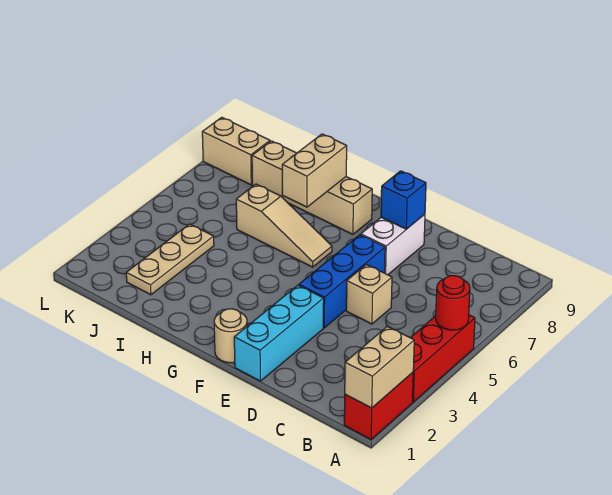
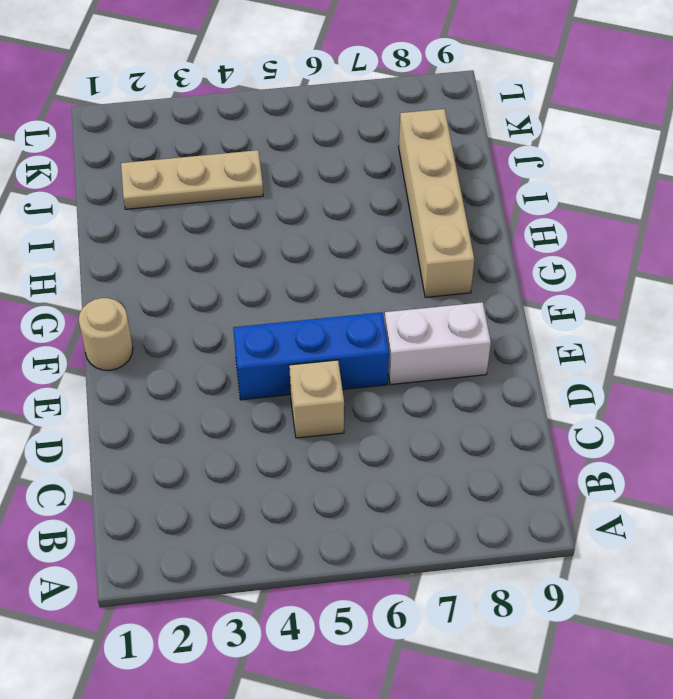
none -> red 1x2 brick [344,372,413,439]
none -> red 1x3 brick [411,315,475,402]
none -> cyan 1x3 brick [234,285,324,381]

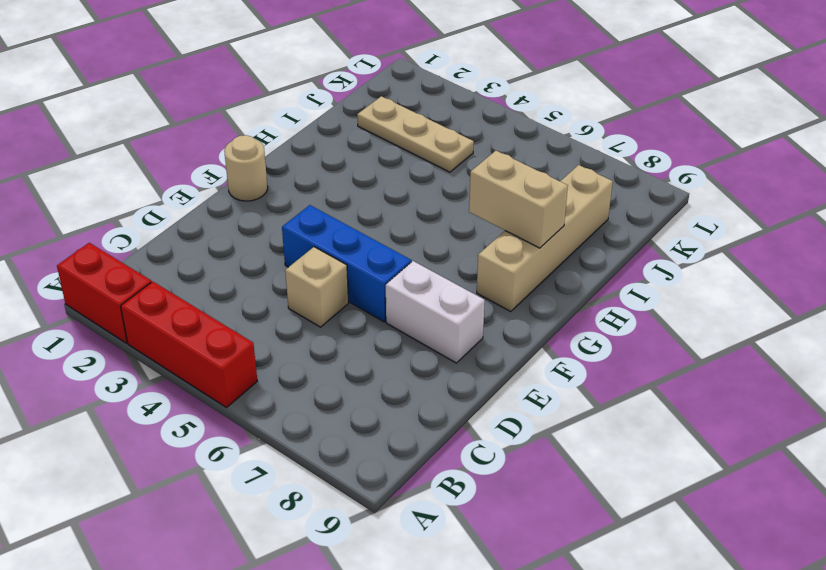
none -> cyan 1x3 brick [234,285,324,381]
none -> tan 1x3 slope [236,184,332,267]
none -> tan 1x2 brick [202,117,270,185]

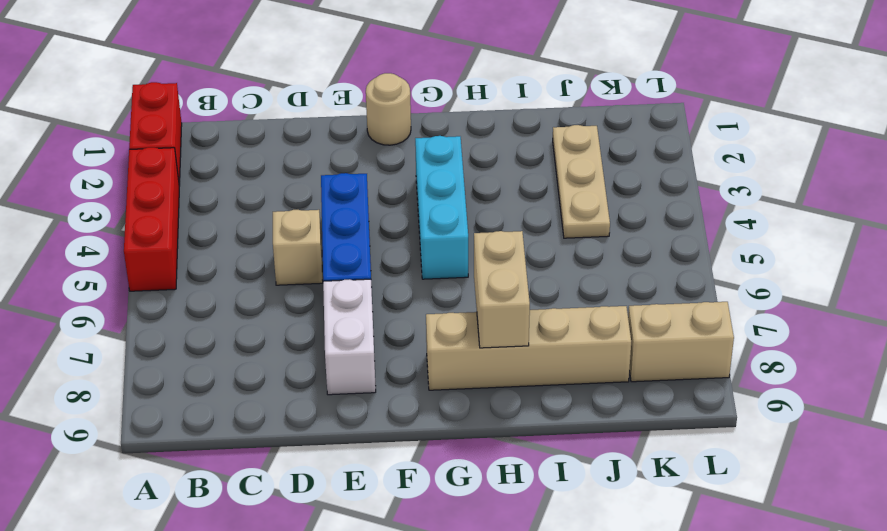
cyan 1x3 brick [415,136,468,279] -> cyan 1x3 brick moved to [234,285,324,381]
none -> tan 1x3 slope [236,184,332,267]
none -> tan 1x2 brick [345,326,414,408]
none -> red 1x1 round brick [436,276,470,330]

